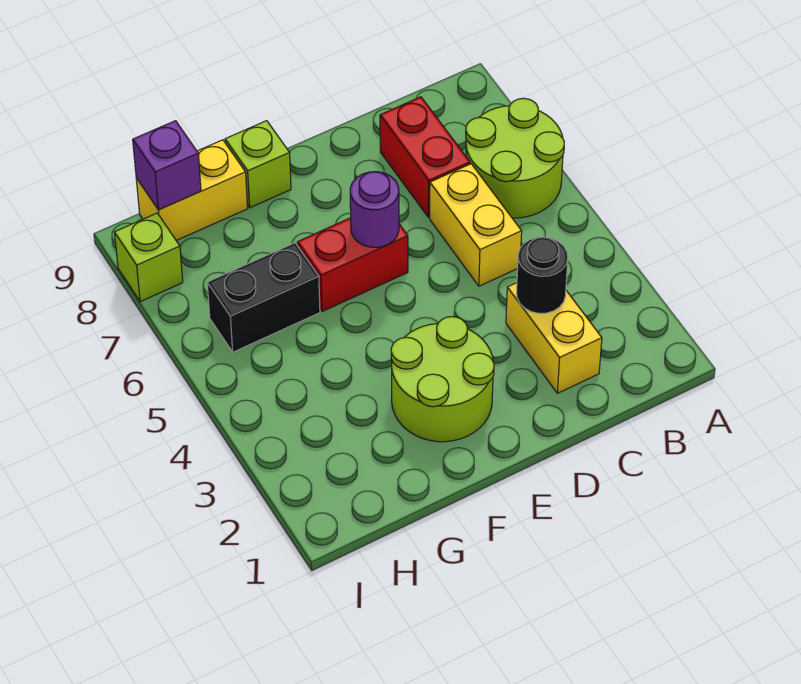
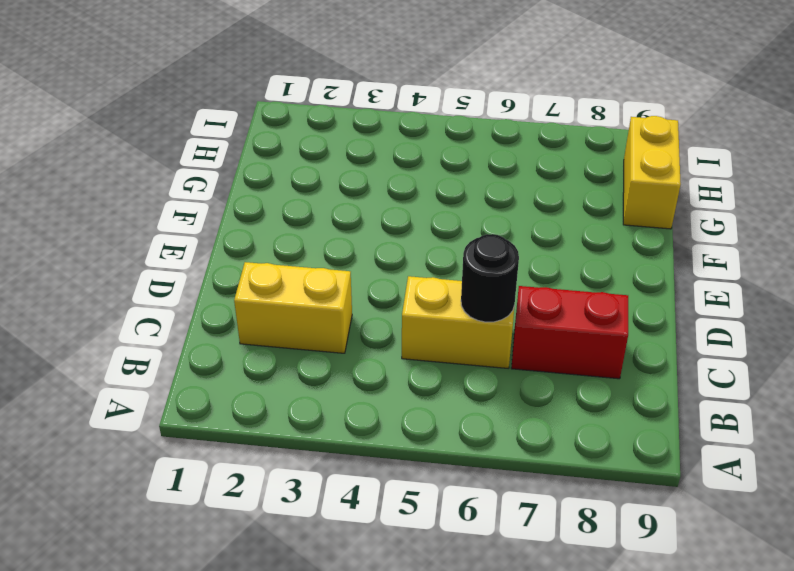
black 1x1 round brick [461,234,519,322] -> black 1x1 round brick moved to [517,237,568,313]
none -> lime 2x2 round brick [466,98,564,218]
none -> lime 2x2 round brick [391,317,494,442]
none -> red 1x2 brick [297,218,408,311]

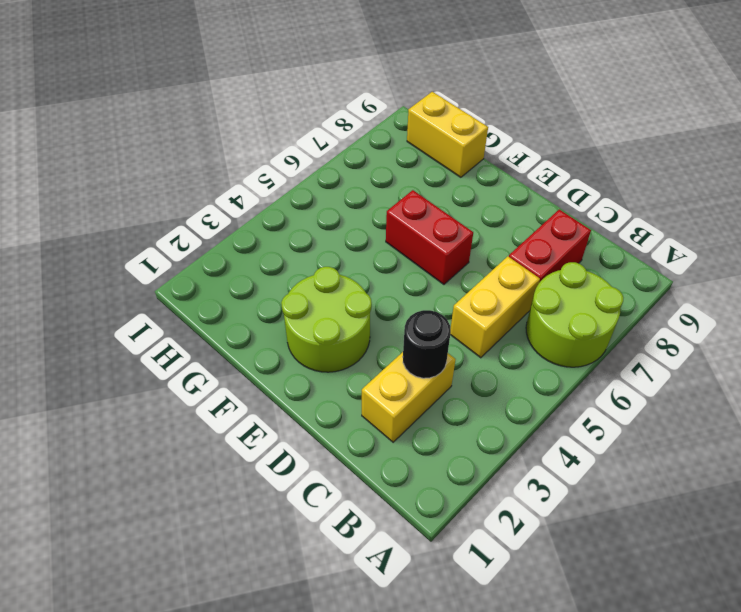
none -> lime 1x1 brick [225,121,291,208]
none -> black 1x2 brick [207,243,320,352]
none -> lime 1x1 brick [114,213,183,302]

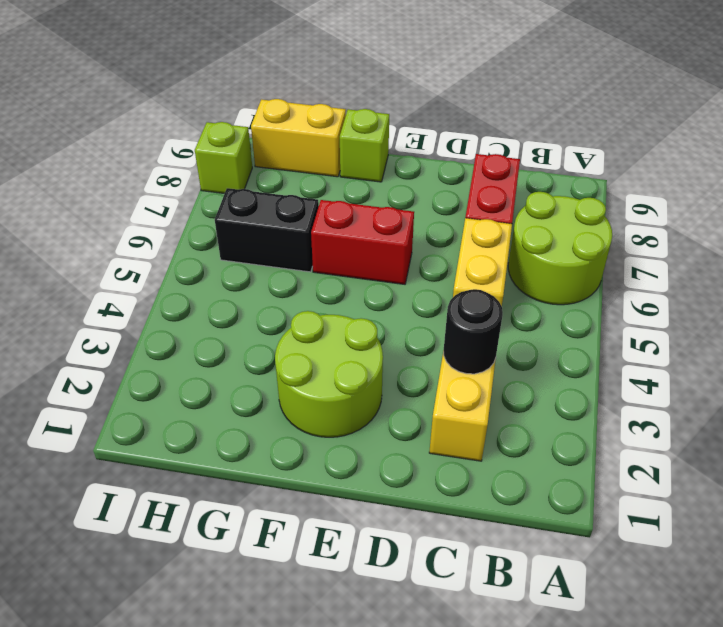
none -> purple 1x1 round brick [350,172,399,247]
none -> purple 1x1 brick [133,121,201,210]

